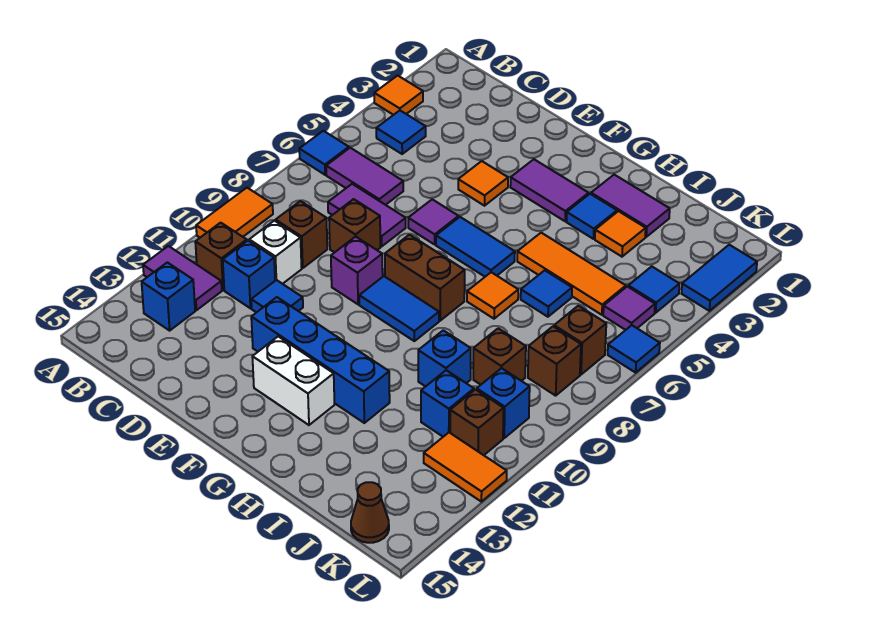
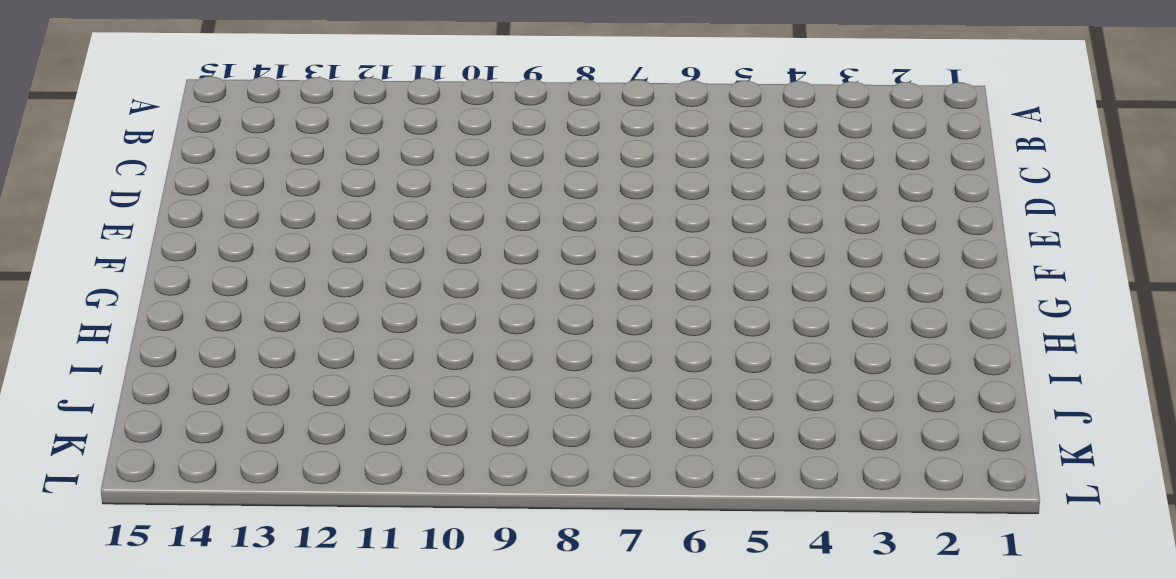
none -> orange 1x1 tile [374,76,423,115]
none -> blue 1x1 tile [299,131,349,175]
none -> orange 1x2 tile [196,188,273,237]
none -> purple 1x2 tile [143,246,222,310]

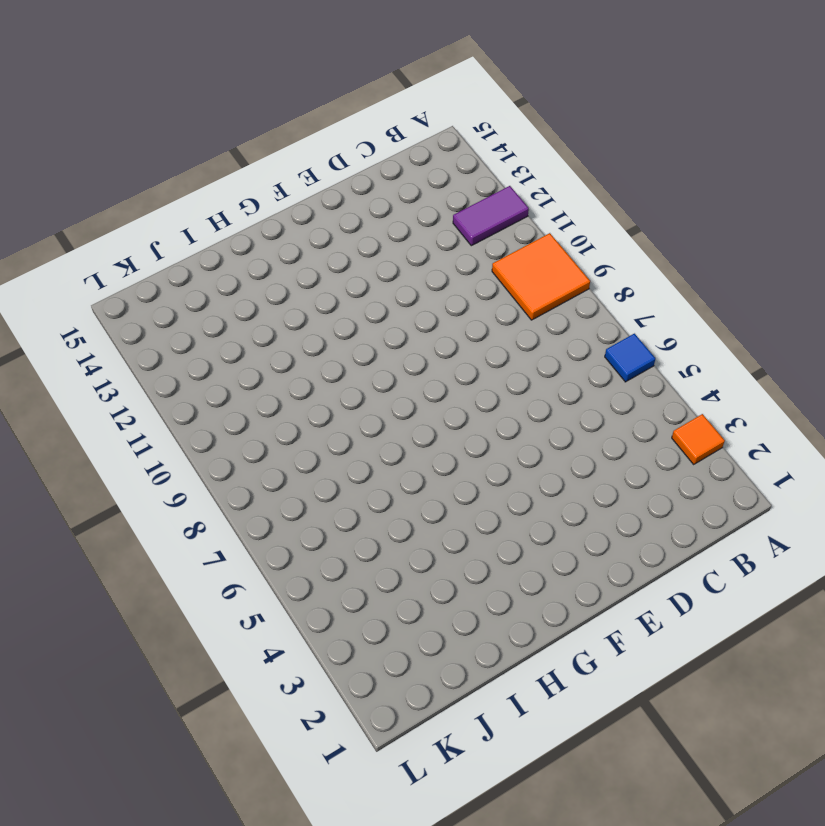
orange 2x2 tile [492,233,590,320] -> orange 1x2 tile [196,188,273,237]
none -> blue 1x1 tile [376,111,426,154]
none -> purple 1x2 tile [326,148,403,205]
none -> brown 1x1 brick [195,223,247,290]
none -> blue 1x1 brick [142,262,195,331]

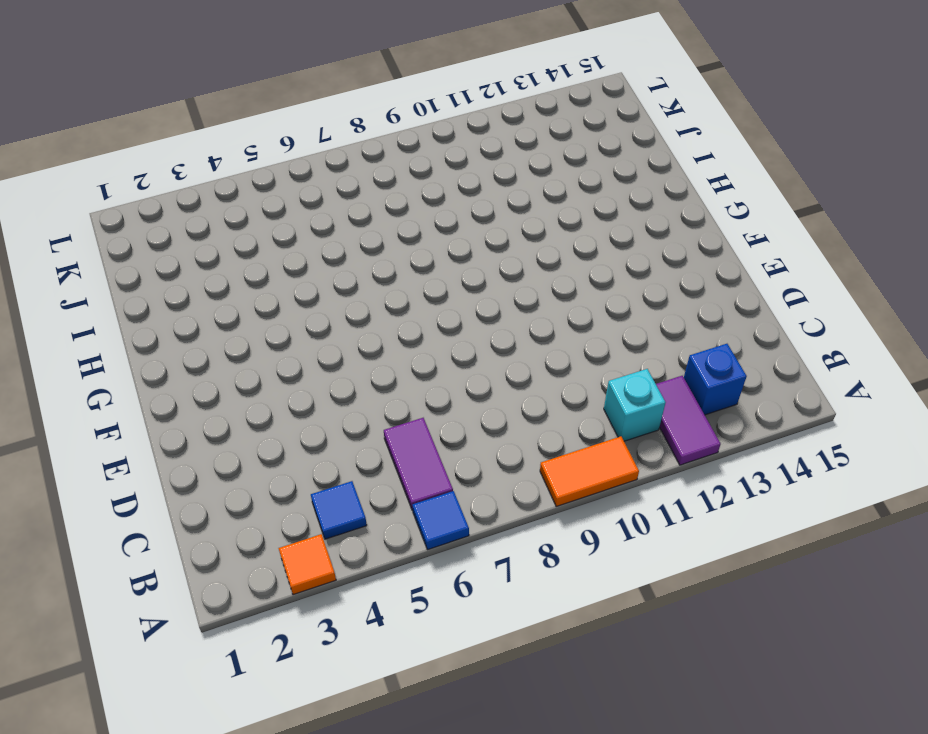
cyan 1x1 brick [604,369,666,441] -> brown 1x1 brick [195,223,247,290]
none -> purple 1x2 tile [328,184,406,246]
none -> brown 1x1 brick [276,201,327,268]
none -> white 1x1 brick [249,221,302,284]
none -> blue 1x1 brick [223,241,275,308]

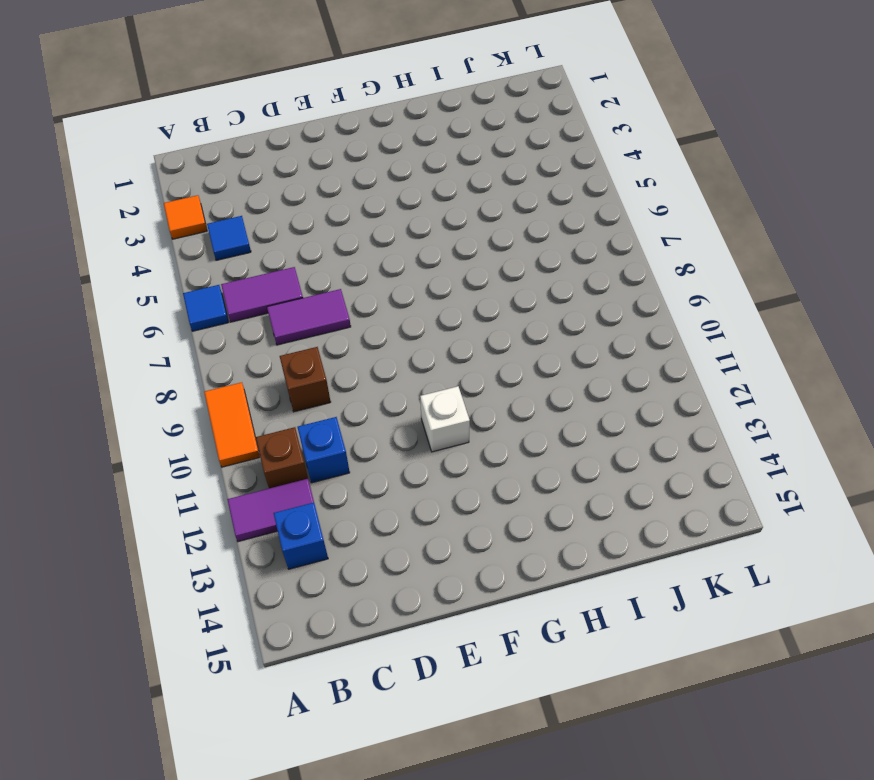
white 1x1 brick [420,386,470,452] -> white 1x1 brick moved to [249,221,302,284]
none -> brown 1x1 brick [329,199,380,252]
none -> blue 1x1 tile [251,280,303,313]
none -> orange 1x1 tile [458,161,508,206]
none -> purple 1x1 tile [408,199,459,244]

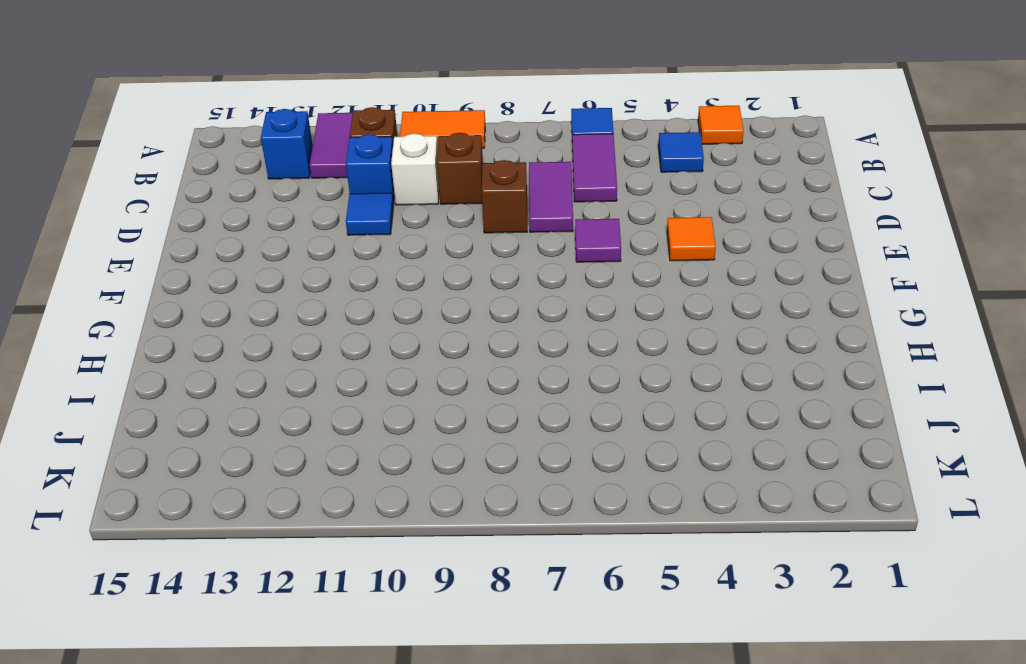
none -> purple 1x1 brick [331,237,383,304]
none -> blue 1x4 brick [251,297,390,423]
none -> purple 1x2 tile [510,159,589,221]
none -> blue 1x2 tile [436,217,515,277]

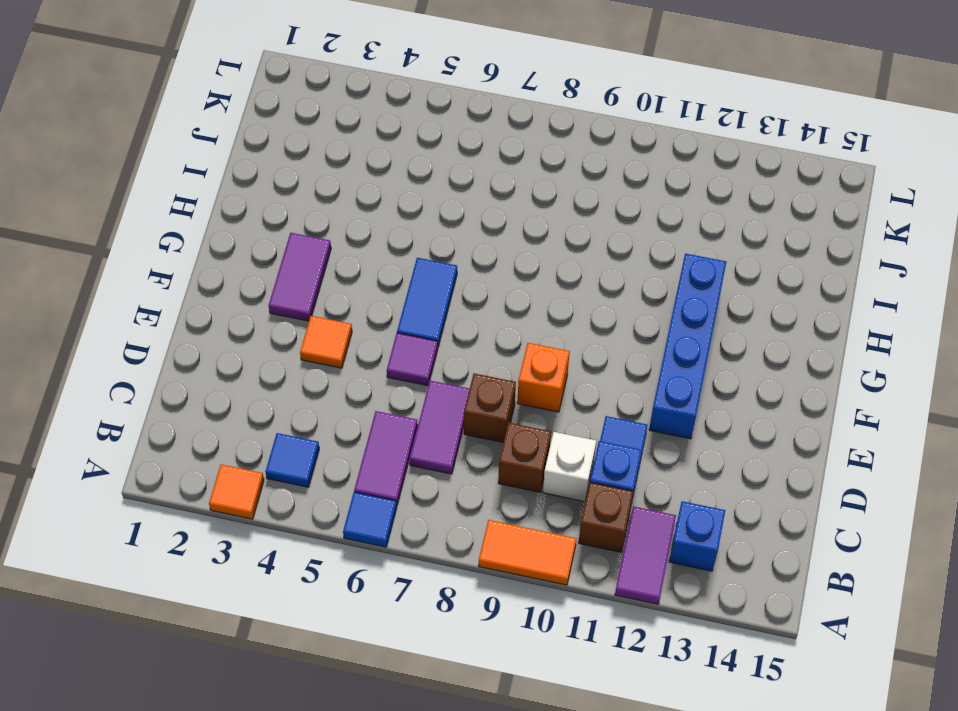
orange 1x1 brick [517,343,570,412] -> purple 1x1 brick [331,237,383,304]
none -> brown 1x2 brick [385,235,465,321]
none -> blue 1x2 tile [359,276,439,341]
none -> white 1x2 brick [252,336,335,425]
none -> purple 1x2 tile [591,175,670,237]

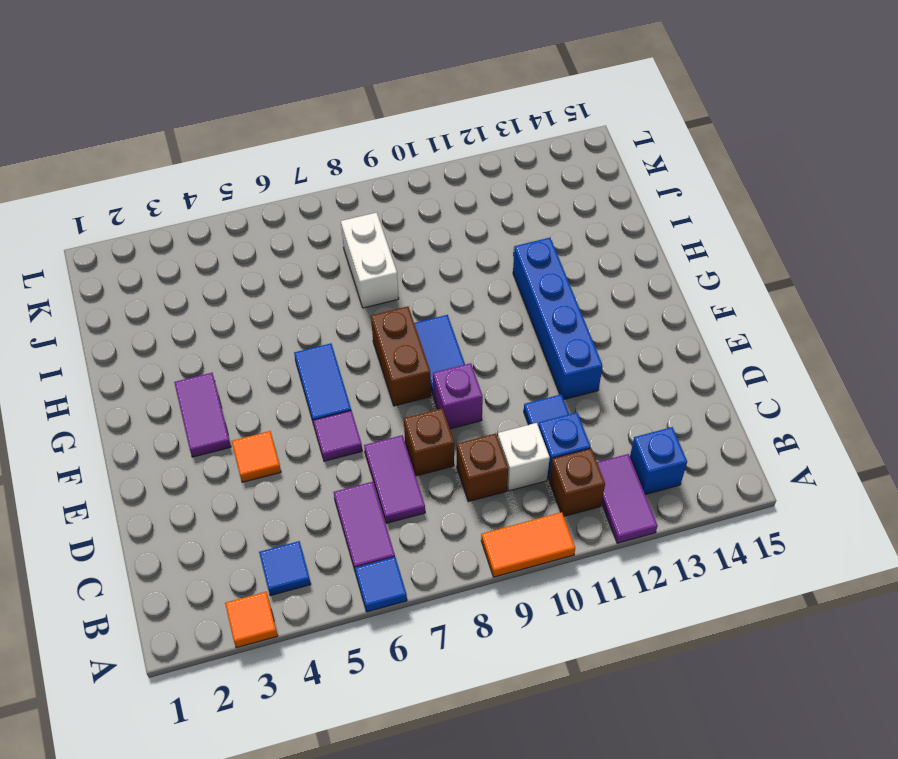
white 1x2 brick [341,213,399,308] -> white 1x2 brick moved to [252,336,335,425]
none -> purple 1x2 tile [591,175,670,237]
none -> blue 1x1 tile [567,194,617,239]
none -> orange 1x3 tile [517,233,626,315]
none -> orange 1x1 tile [467,272,518,319]

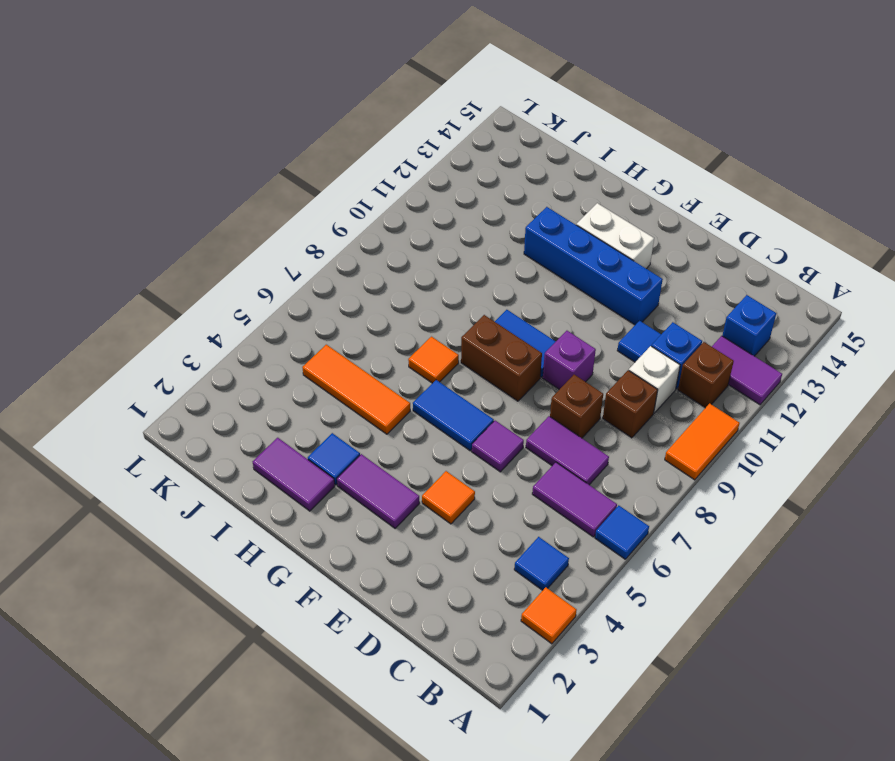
none -> orange 1x1 tile [595,211,646,257]
none -> blue 1x1 tile [521,270,572,317]
none -> blue 1x1 brick [418,330,471,387]
none -> brown 1x1 brick [473,328,526,385]

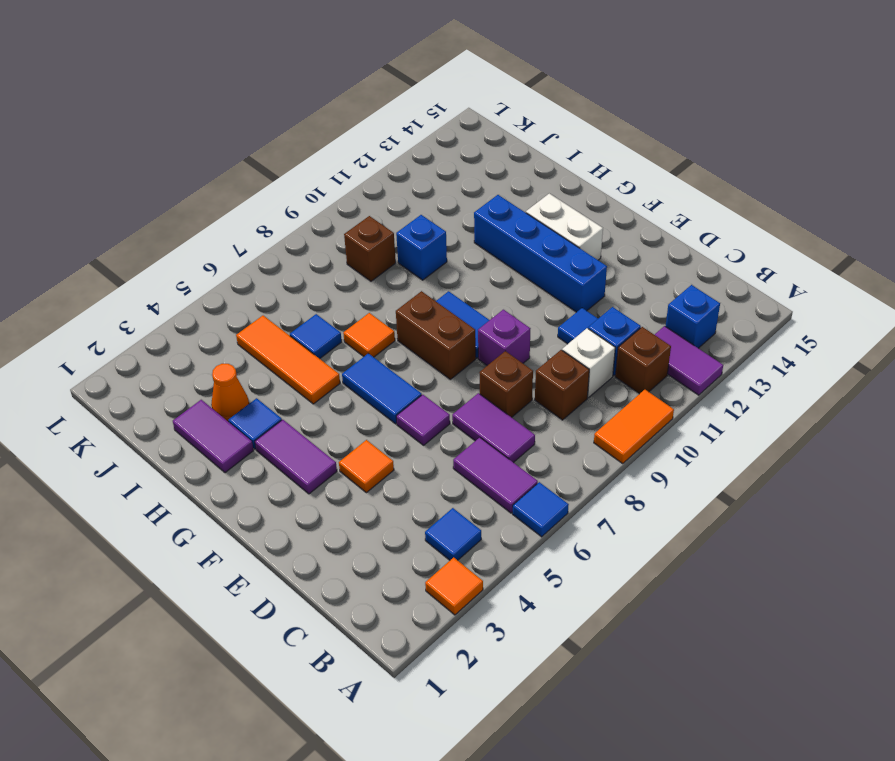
orange 1x1 cone [211,364,249,422] -> orange 1x1 tile [595,211,646,257]
none -> blue 1x1 brick [421,370,474,437]
none -> blue 1x1 tile [628,266,679,313]
none -> purple 1x1 tile [603,286,655,330]
none -> brown 1x1 brick [554,306,606,375]

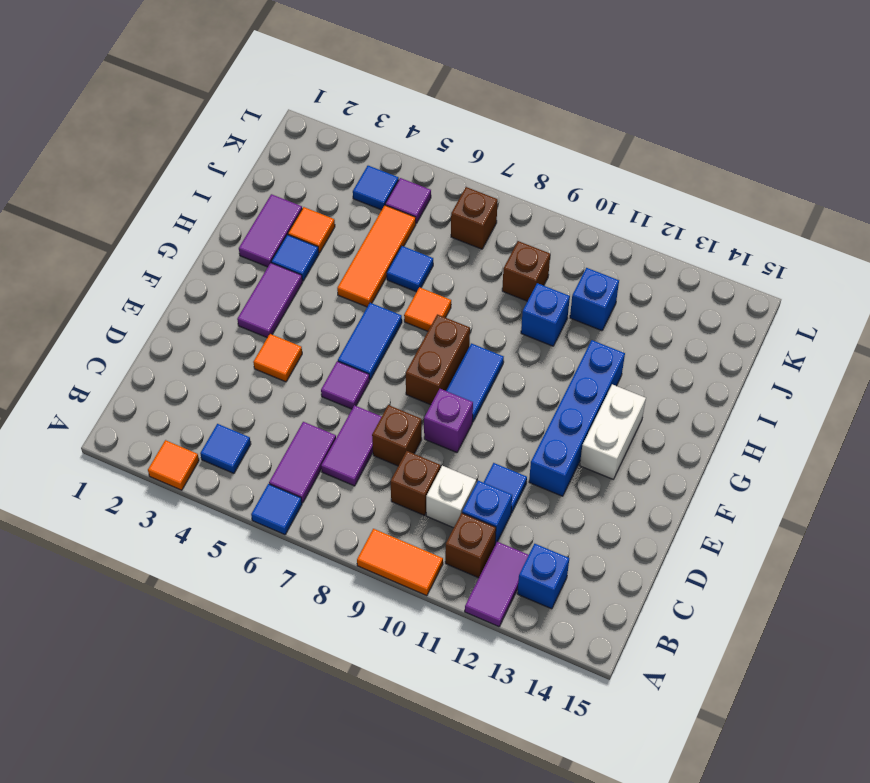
none -> brown 1x1 brick [528,326,581,396]
none -> blue 1x1 brick [477,368,530,438]
none -> brown 1x1 brick [450,390,504,455]
none -> orange 1x2 tile [424,433,507,502]

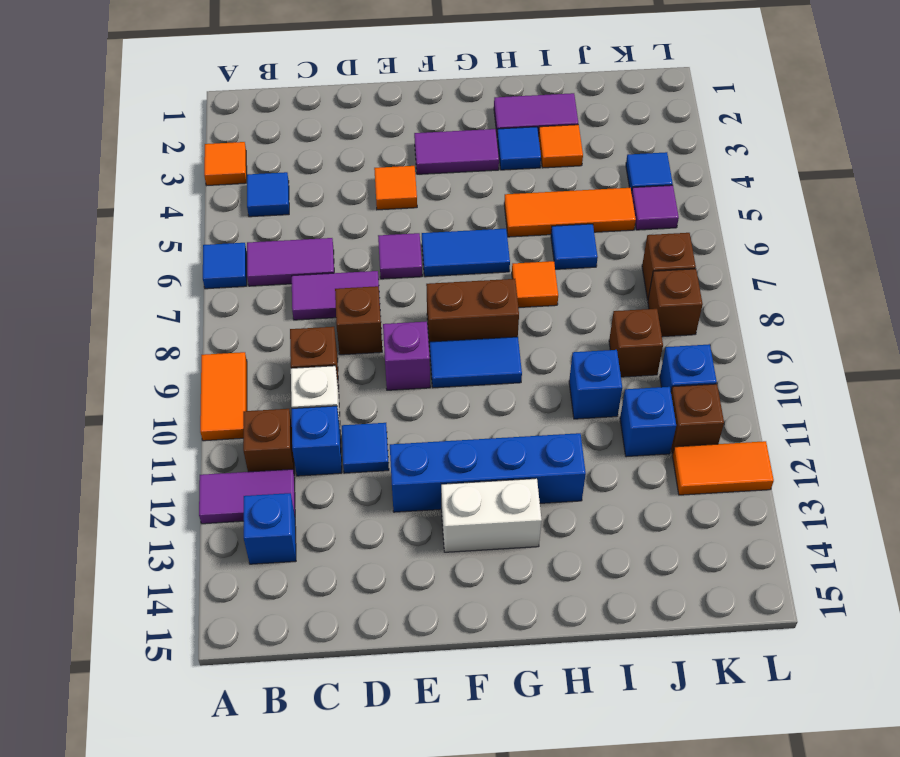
none -> brown 1x1 cone [351,482,389,543]
none -> blue 1x2 tile [682,245,757,311]
none -> blue 1x1 tile [608,325,660,373]

